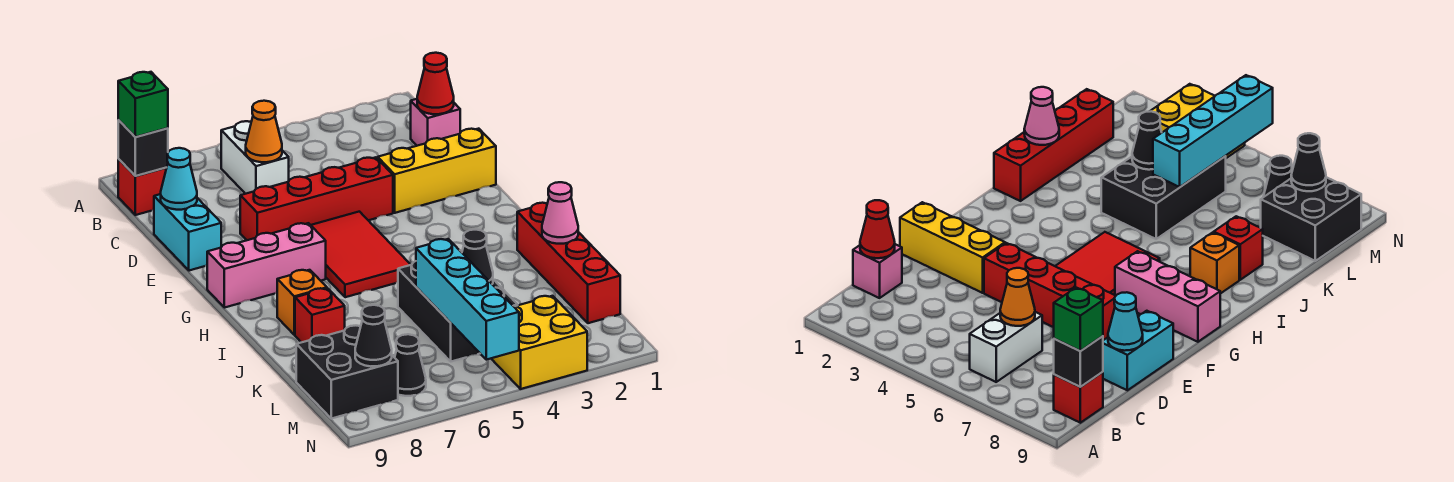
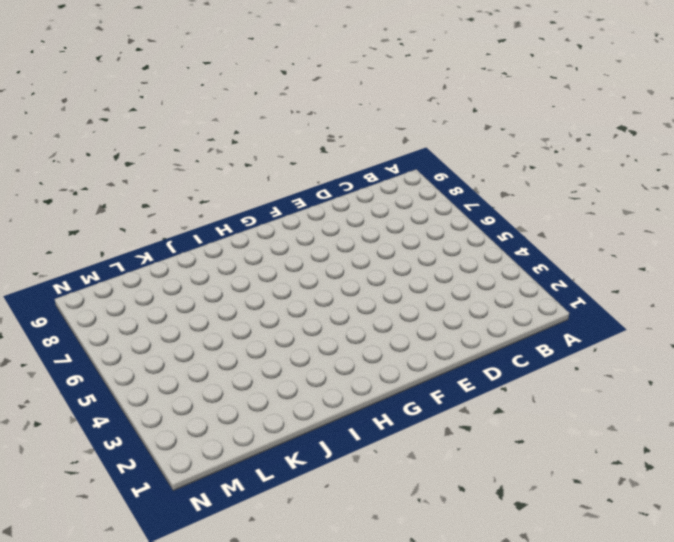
none -> white 1x2 brick [221,121,289,194]
none -> red 1x1 brick [118,159,166,215]
none -> pink 1x1 brick [411,99,460,146]

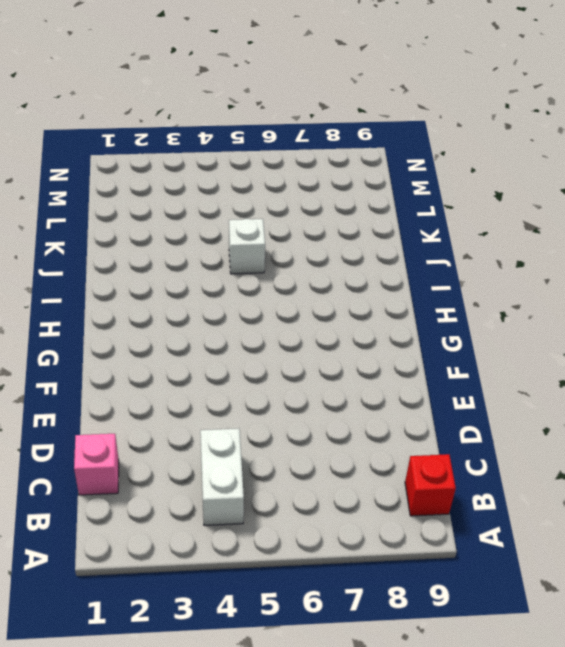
white 1x2 brick [200,428,244,525] -> white 1x2 brick moved to [221,121,289,194]
white 1x1 brick [229,219,265,274] -> black 2x3 brick [398,251,518,362]
none -> cyan 1x2 brick [154,194,221,271]
none -> yellow 1x3 brick [377,129,496,213]
none -> red 1x4 brick [240,157,393,240]

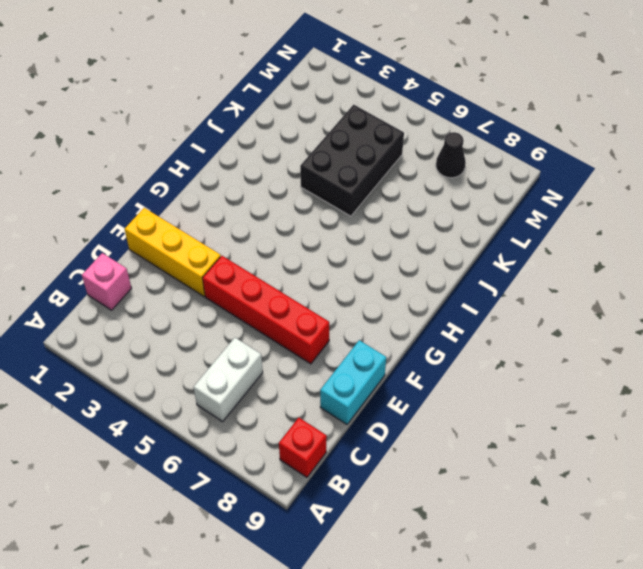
none -> red 2x3 tile [311,212,411,297]
none -> pink 1x3 brick [207,223,326,308]
none -> red 1x4 brick [517,203,620,323]

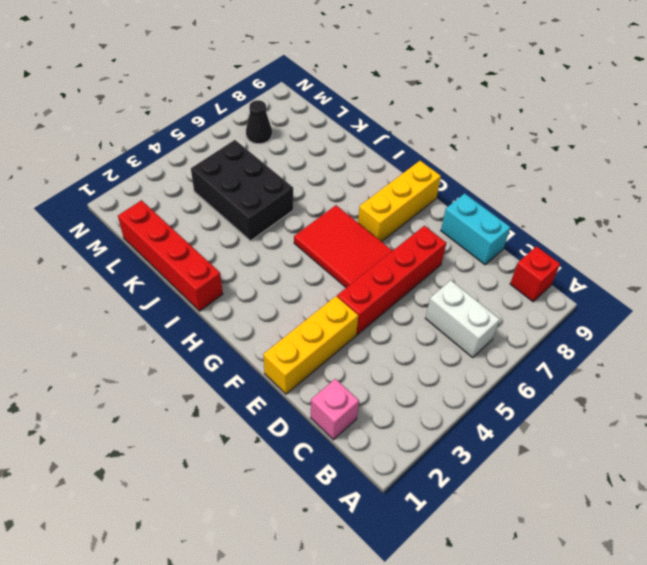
yellow 1x3 brick [358,161,441,242] -> pink 1x3 brick [207,223,326,308]
none -> orange 1x1 brick [277,270,327,335]
none -> red 1x1 brick [295,288,345,343]
none -> black 2x2 brick [296,326,398,419]

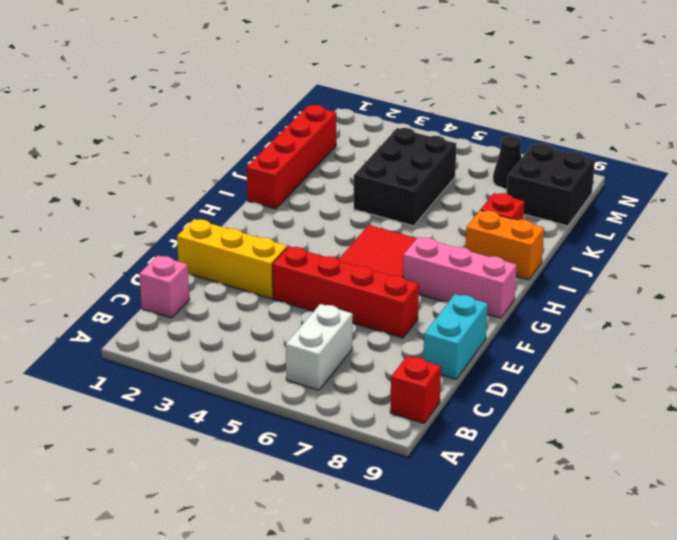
orange 1x2 brick [465,210,544,280] -> orange 1x1 brick [277,270,327,335]
none -> yellow 2x2 brick [491,296,587,389]
none -> black 1x1 brick [118,120,168,176]
none -> red 1x1 cone [417,53,454,114]

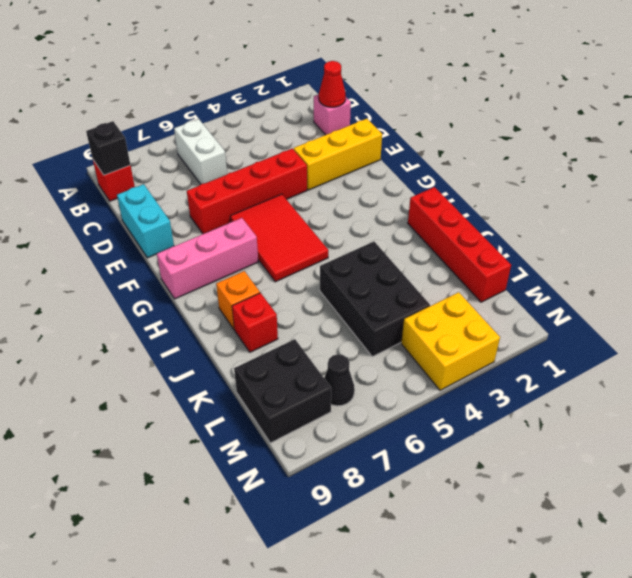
none -> orange 1x1 cone [246,101,282,162]
none -> cyan 1x1 cone [161,148,197,210]
none -> pink 1x1 cone [542,182,578,244]

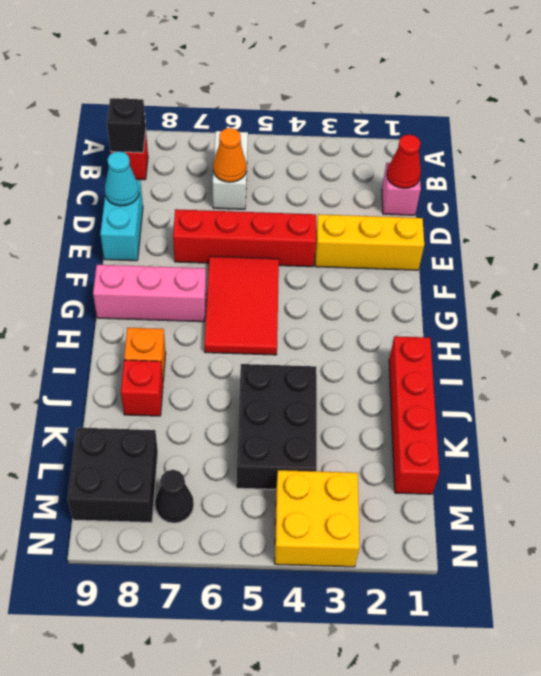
none -> pink 1x1 cone [542,182,578,244]
none -> black 1x1 cone [462,230,493,284]
none -> cyan 1x4 brick [416,239,519,360]

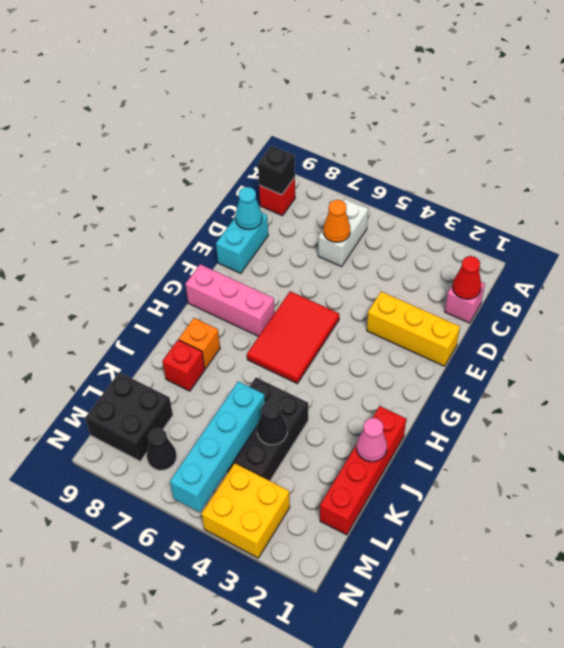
none -> red 1x4 brick [240,157,393,240]
none -> black 1x1 cone [355,305,392,366]
none -> green 1x1 brick [118,72,168,137]

